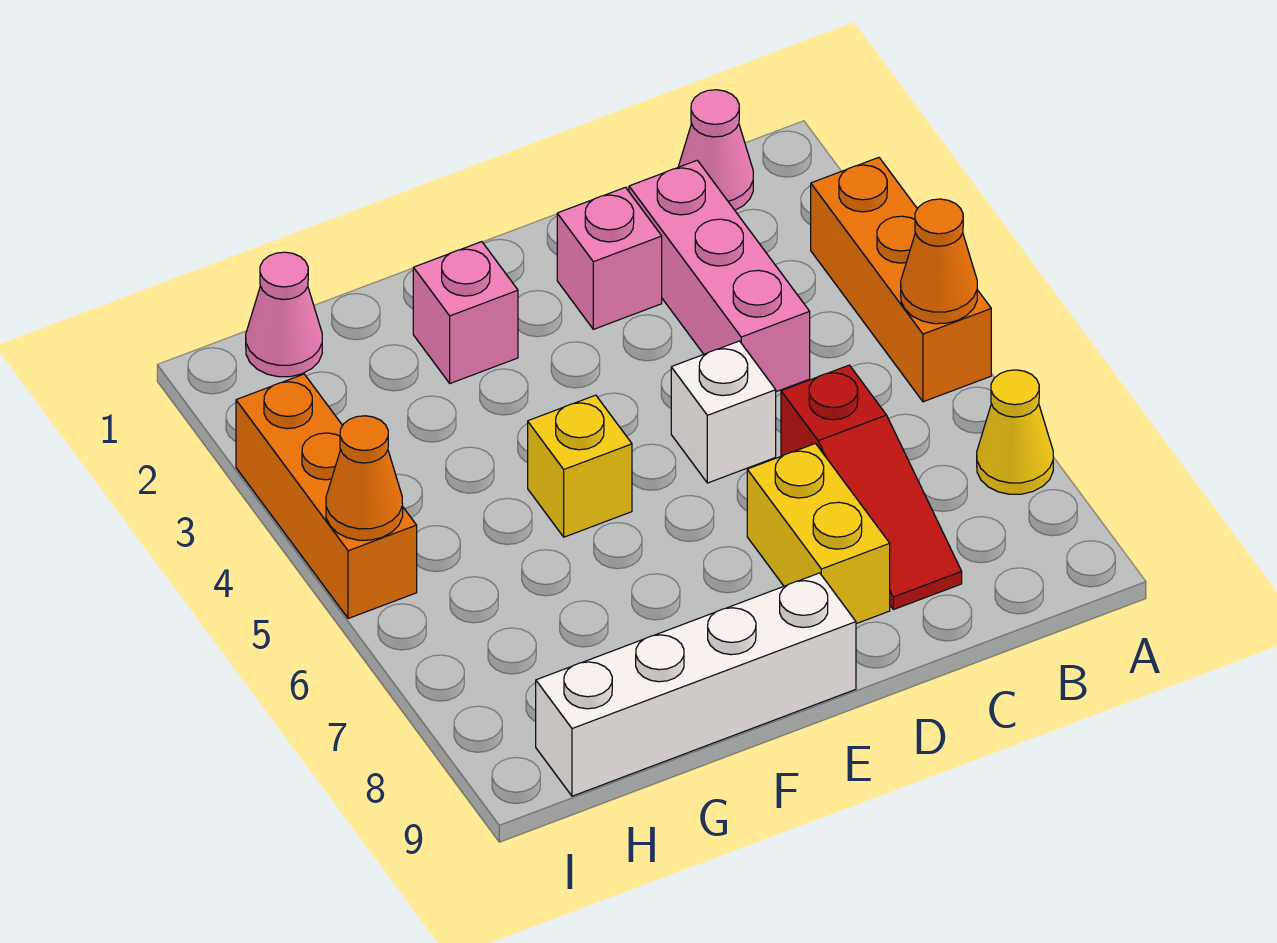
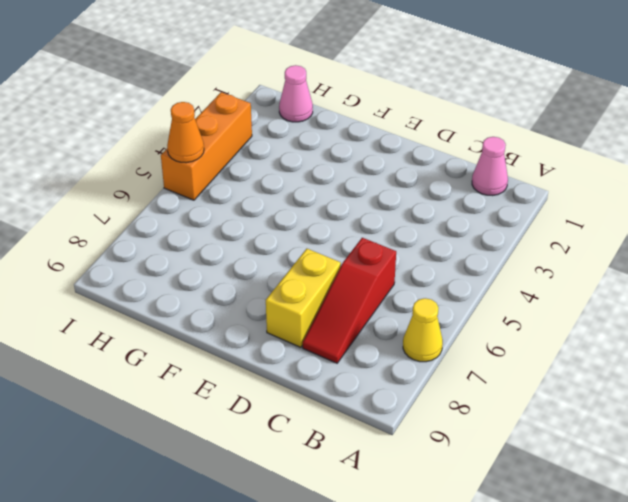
none -> orange 1x3 brick [811,157,991,402]
none -> pink 1x3 brick [629,160,810,392]
none -> pink 1x1 brick [557,187,662,329]

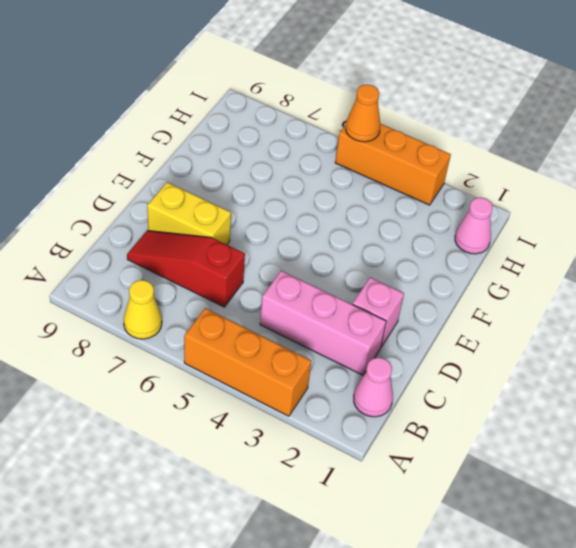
none -> white 1x1 brick [671,341,776,483]
none -> white 1x4 brick [536,573,856,796]
none -> pink 1x1 brick [413,242,518,383]

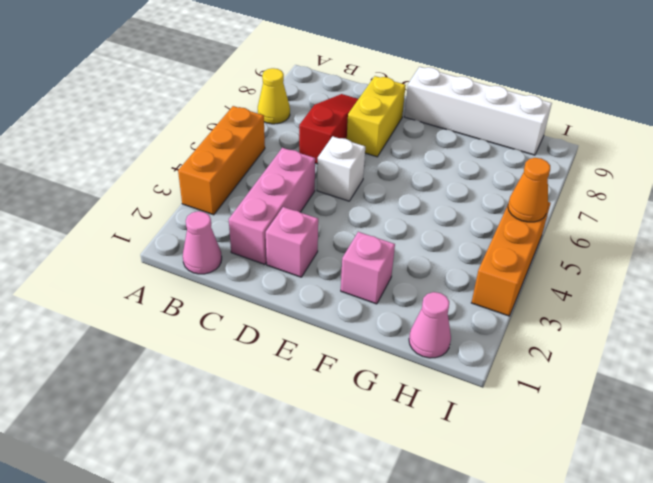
none -> yellow 1x1 brick [528,395,632,537]
none -> orange 1x1 cone [901,199,977,324]

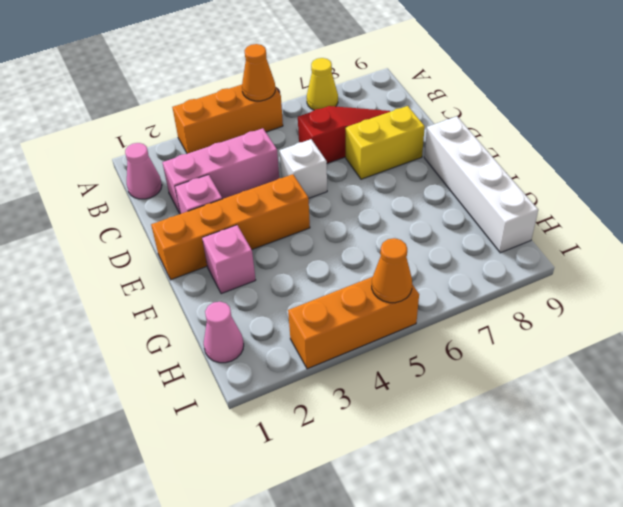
orange 1x4 brick [151,174,310,280] -> none
none -> yellow 1x1 brick [528,395,632,537]

